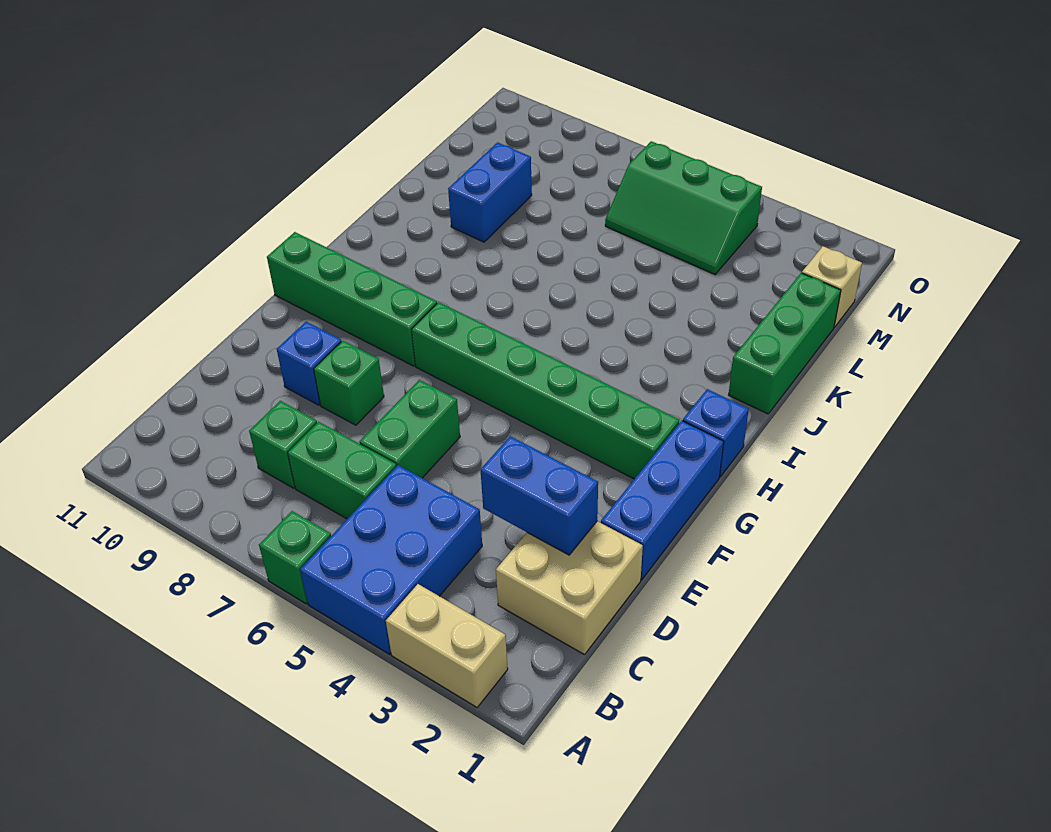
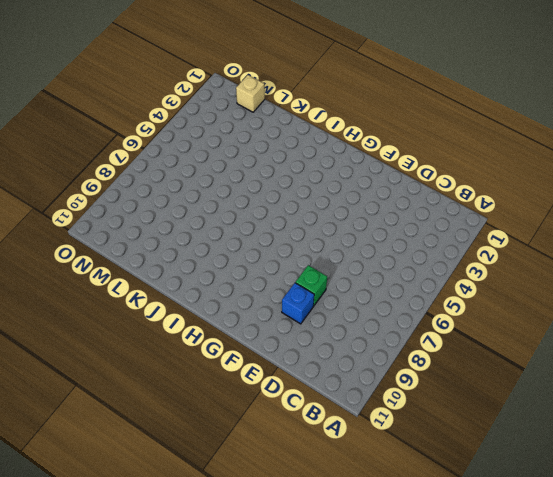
none -> tan 1x2 brick [386,584,508,707]
none -> blue 2x3 brick [300,465,482,654]
none -> green 1x1 brick [259,511,331,604]

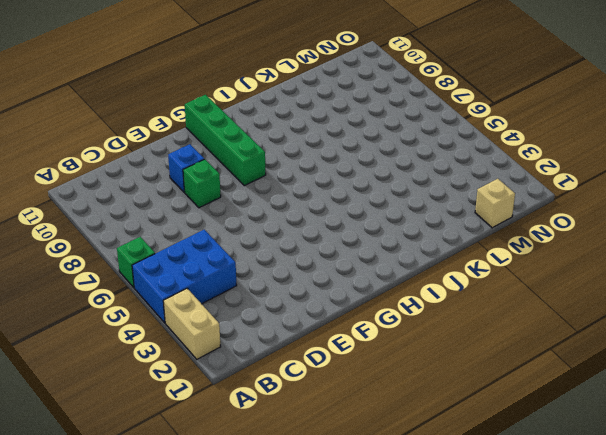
none -> tan 2x2 brick [496,521,643,655]
none -> green 1x2 brick [288,422,396,519]
none -> green 1x1 brick [249,401,317,488]

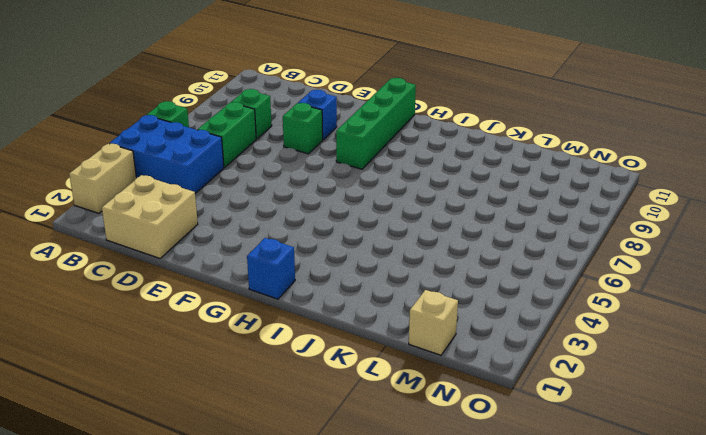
none -> green 1x2 brick [360,380,460,478]
none -> blue 1x3 brick [601,421,724,580]
none -> green 1x6 brick [412,302,679,479]

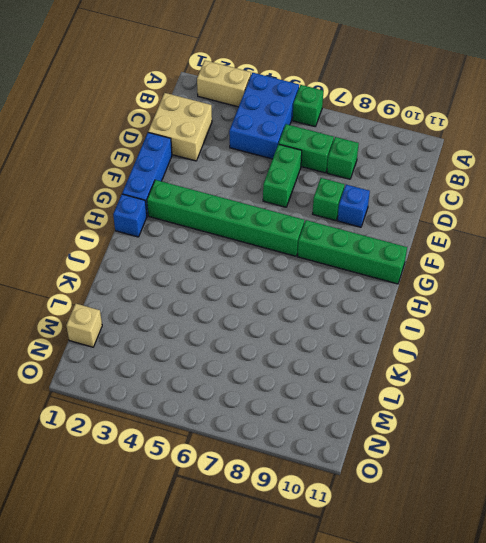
none -> green 1x3 brick [729,273,841,414]
none -> blue 1x2 brick [448,142,532,242]
none -> green 2x3 slope [605,141,762,274]

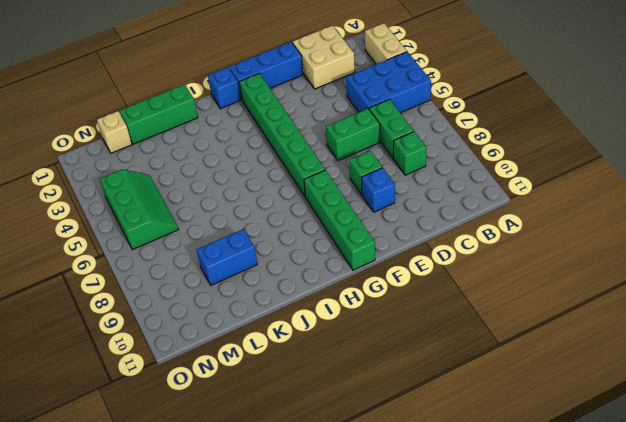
none -> green 1x1 brick [259,511,331,604]
none -> blue 1x2 brick [481,436,598,555]

